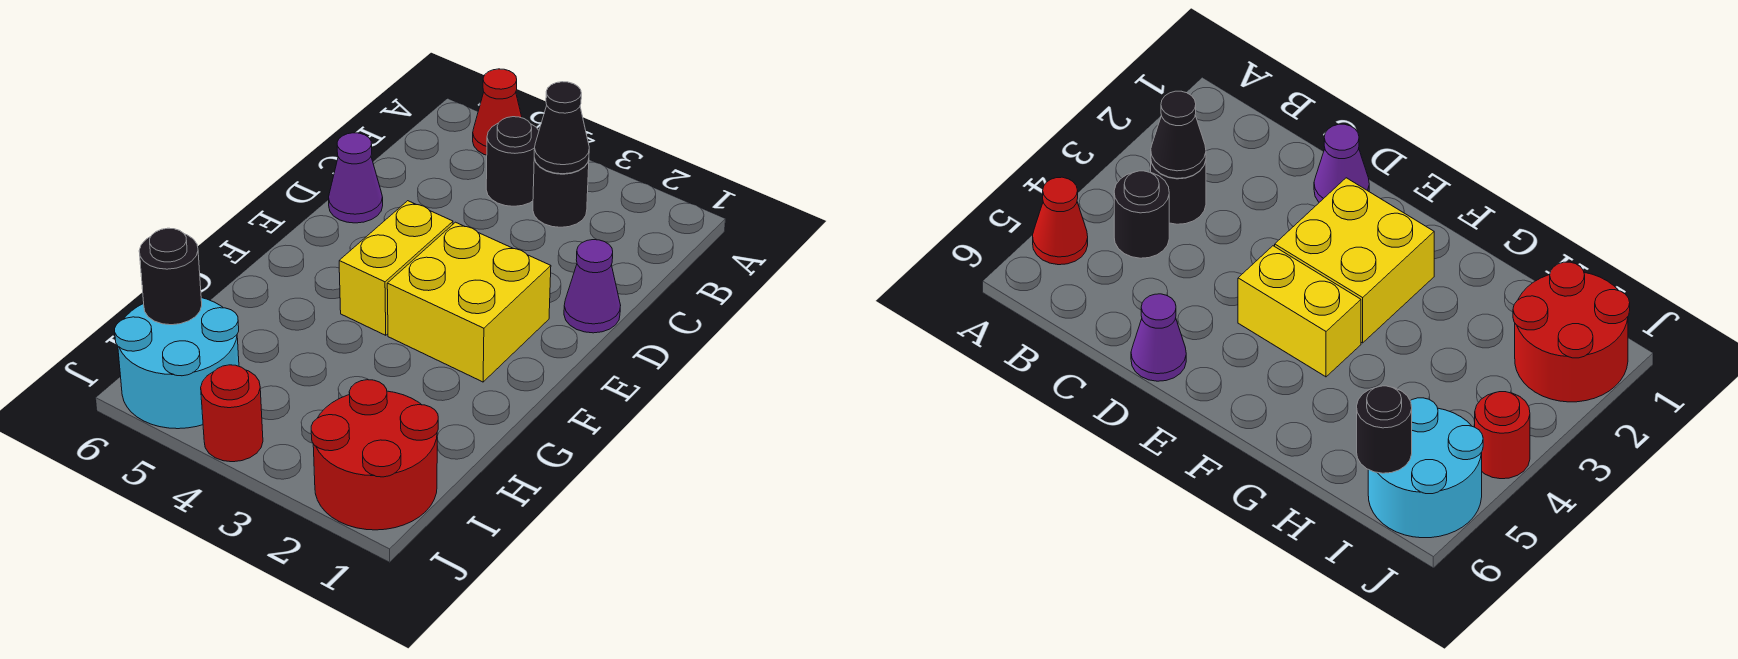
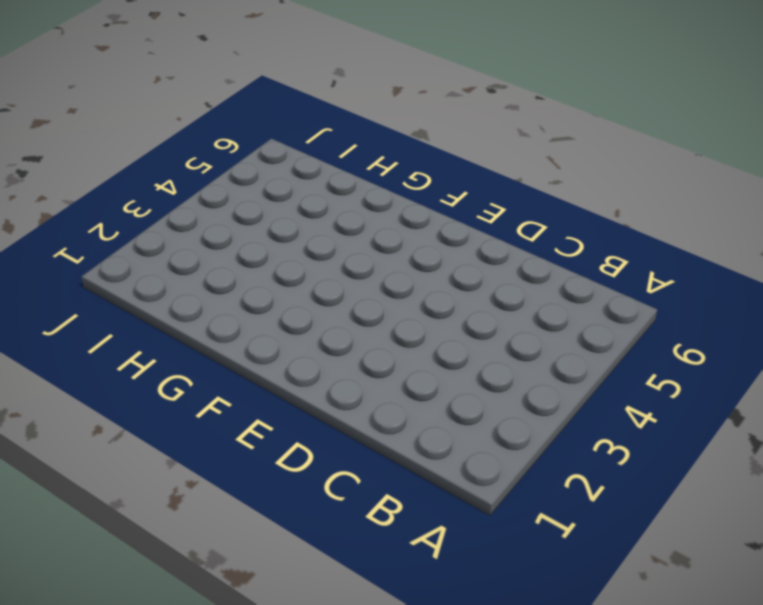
none -> red 1x1 cone [473,69,522,155]
none -> black 1x1 round brick [533,158,589,227]
none -> black 1x1 round brick [486,117,539,206]

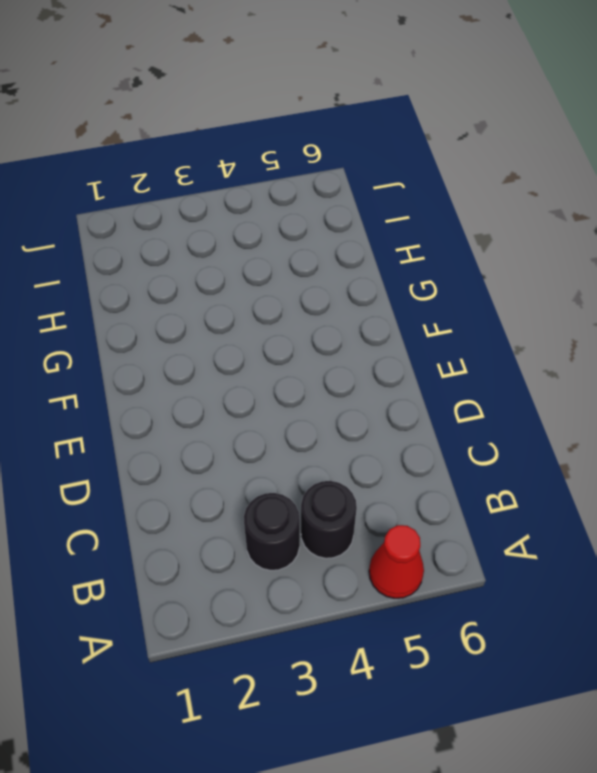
none -> purple 1x1 cone [564,240,621,333]
none -> purple 1x1 cone [329,133,383,223]
none -> yellow 2x2 brick [387,222,551,382]

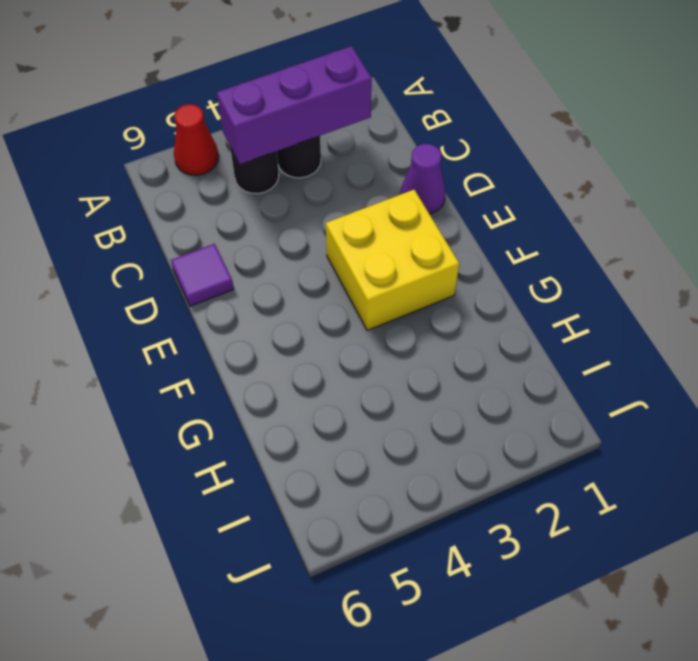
purple 1x3 brick [217,46,372,164] -> black 1x1 cone [534,82,589,174]
purple 1x1 tile [171,244,234,306] -> purple 1x1 cone [329,133,383,223]
none -> yellow 1x2 brick [339,201,453,335]
none -> red 2x2 round brick [311,380,438,530]
none -> cyan 2x2 round brick [115,298,239,429]

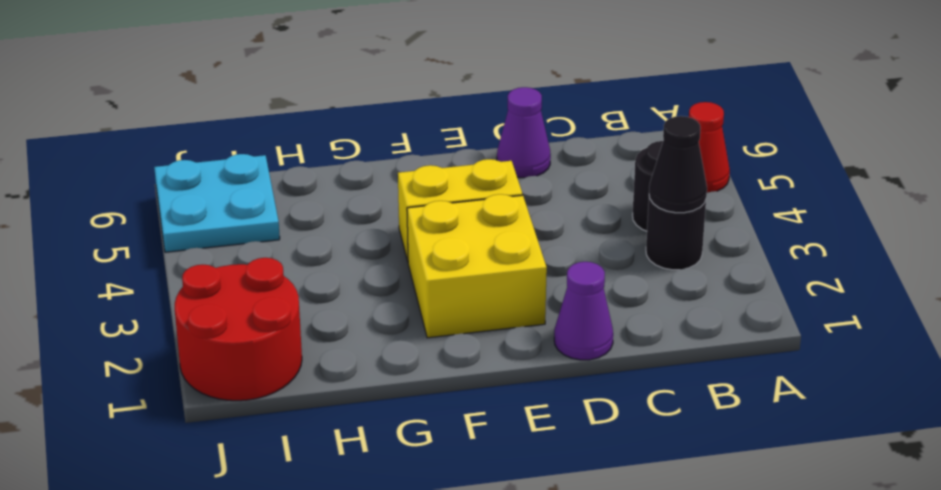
cyan 2x2 plate [154,154,280,252] -> cyan 2x2 round brick [115,298,239,429]
none -> red 1x1 round brick [201,365,263,462]
none -> black 1x1 round brick [139,228,202,325]

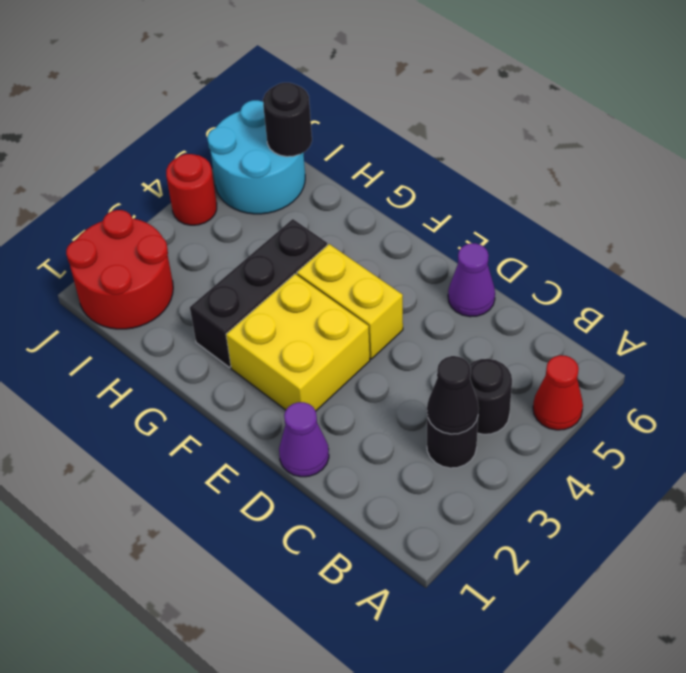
black 1x3 brick [190,219,327,367] -> none

